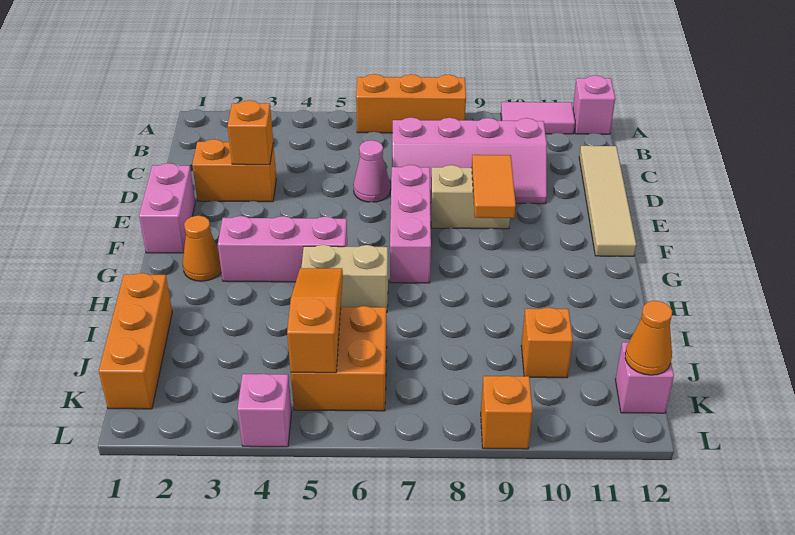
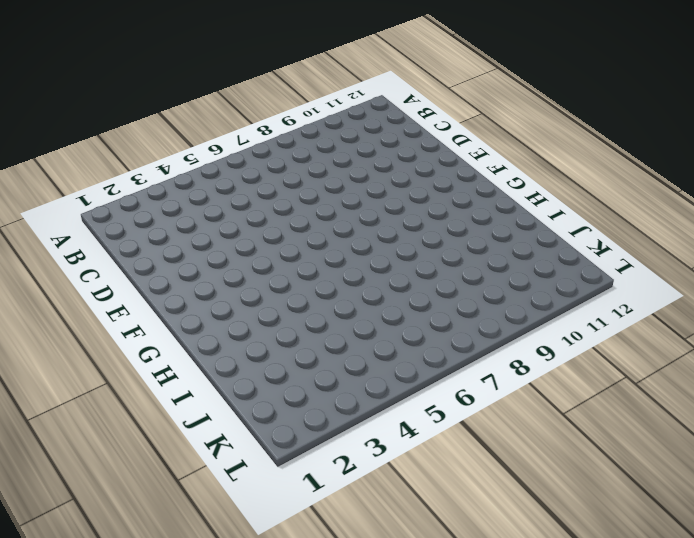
none -> orange 1x3 brick [356,74,466,133]
none -> pink 1x2 tile [501,102,575,134]
none -> pink 1x1 brick [573,75,615,134]

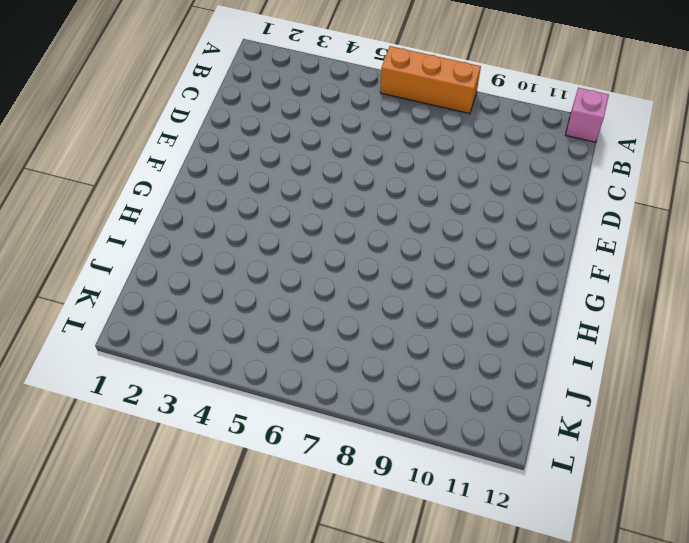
none -> pink 1x2 tile [501,102,575,134]
none -> pink 2x4 slope [392,117,547,204]
none -> tan 1x4 tile [579,146,636,256]

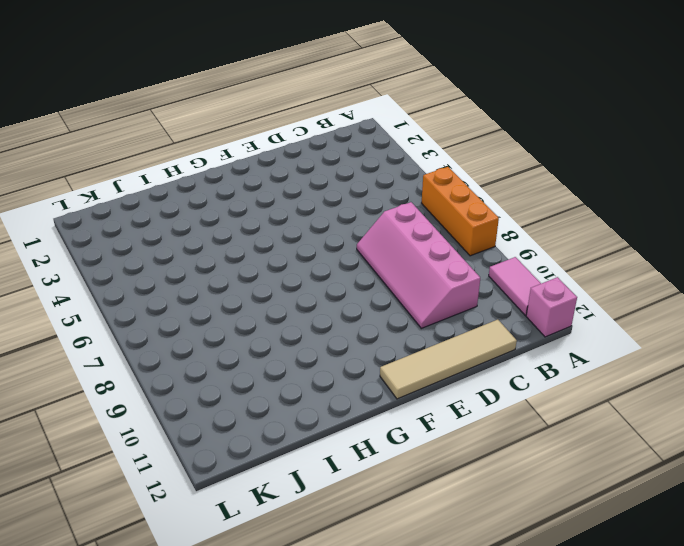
none -> orange 1x2 brick [192,139,276,202]
none -> pink 1x1 cone [353,140,390,202]
none -> pink 1x2 brick [139,163,195,253]

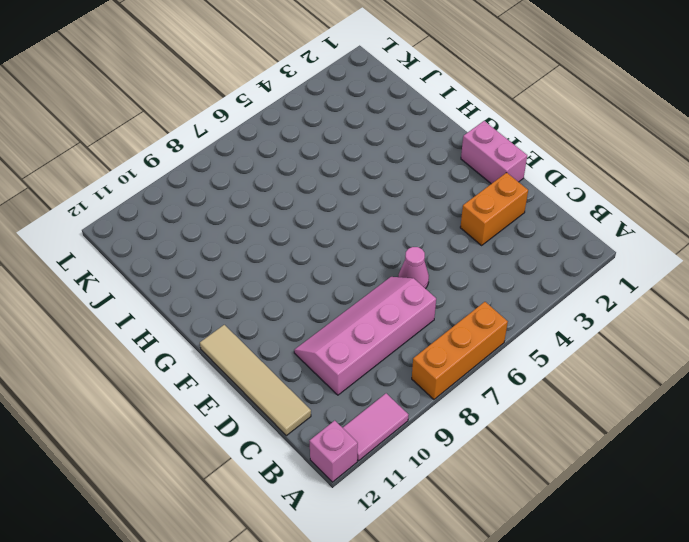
none -> pink 1x3 brick [390,165,431,283]
none -> tan 1x2 brick [431,165,510,229]
none -> orange 1x1 cone [183,216,221,281]

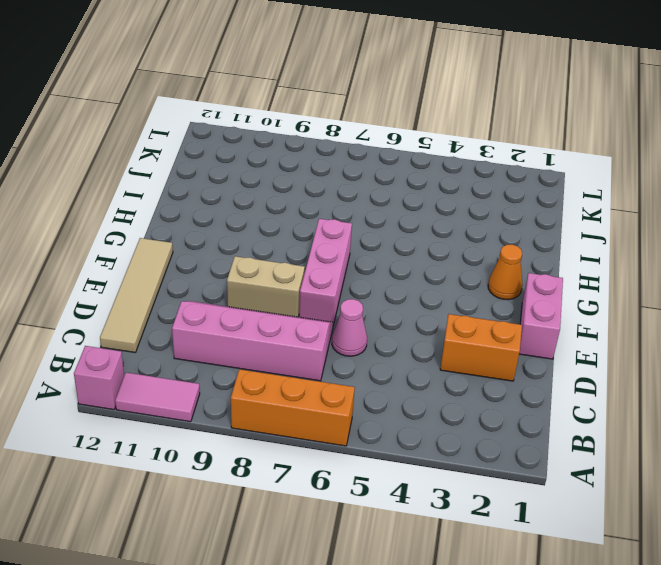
none -> pink 1x3 brick [218,216,348,282]
none -> tan 1x2 brick [301,245,388,312]
none -> orange 1x3 brick [99,273,172,409]

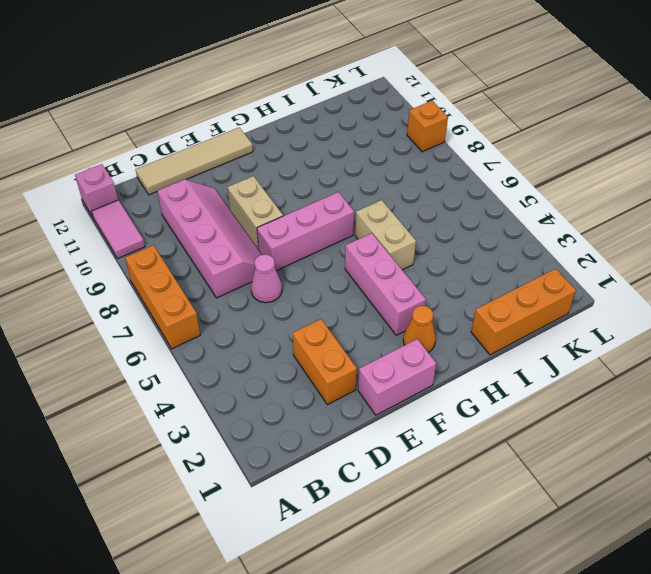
none -> orange 2x2 brick [291,306,387,411]
none -> orange 1x1 brick [521,307,573,378]
none -> pink 1x1 brick [615,342,674,413]

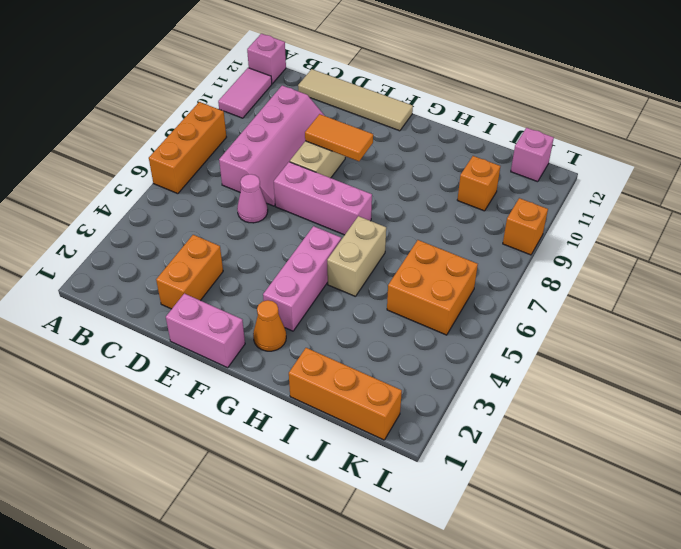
none -> pink 1x1 brick [237,374,292,447]
none -> orange 1x1 brick [228,100,273,165]
none -> orange 1x3 slope [287,268,343,373]

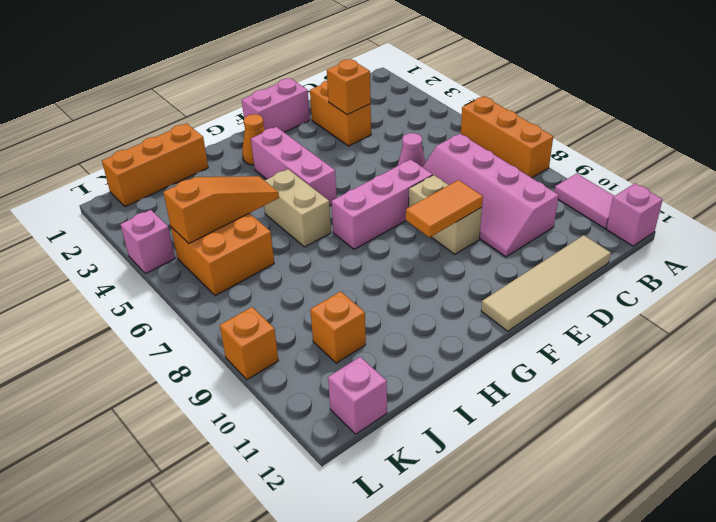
none -> orange 1x1 cone [625,301,672,375]

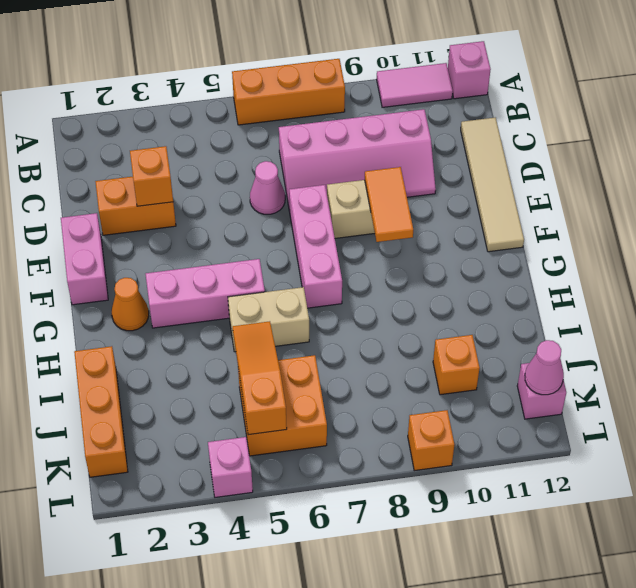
pink 1x1 cone [525,340,564,395] -> orange 1x1 cone [625,301,672,375]

